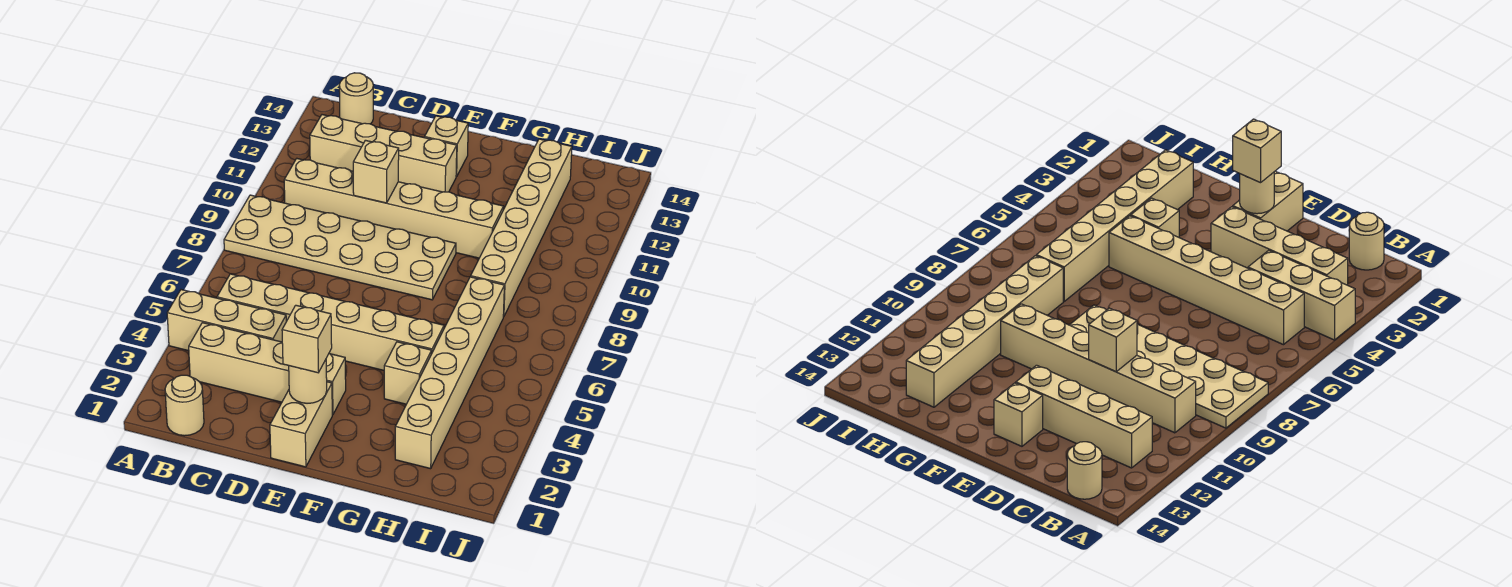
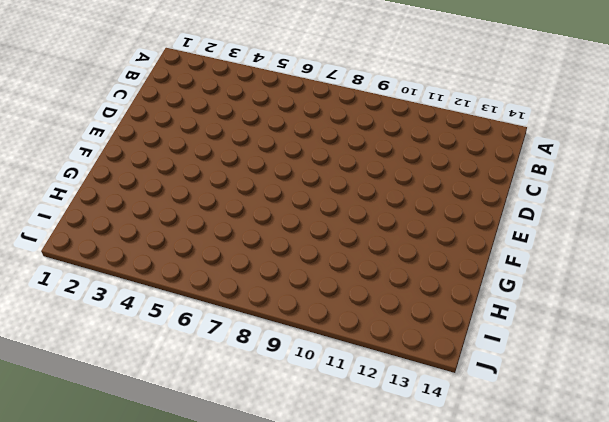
none -> tan 1x3 brick [167,290,286,351]
none -> tan 2x6 plate [224,195,456,300]
none -> tan 1x1 round brick [165,375,204,436]

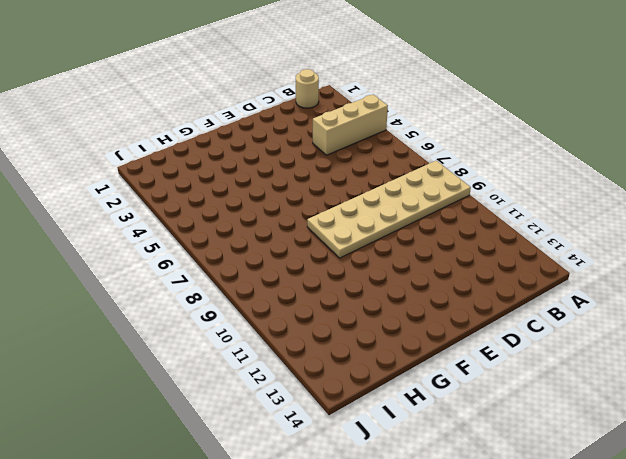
none -> tan 1x4 brick [189,323,346,415]
none -> tan 1x6 brick [217,274,444,370]
none -> tan 1x6 brick [284,159,504,258]

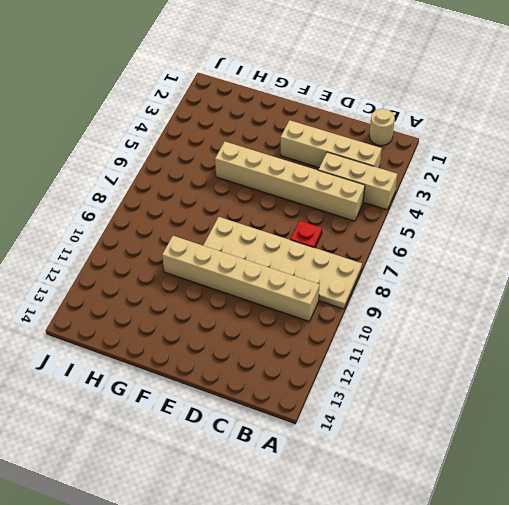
red 1x1 plate [290,221,322,248] -> none
none -> tan 1x4 brick [310,115,457,192]
none -> tan 1x1 round brick [339,73,373,124]
none -> tan 1x2 brick [270,382,332,467]

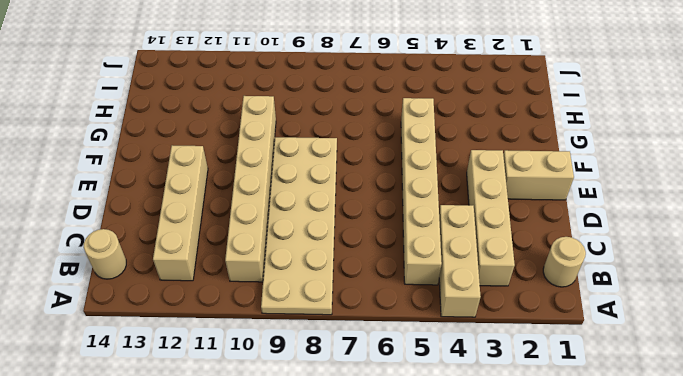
none -> tan 1x1 brick [425,116,468,177]
none -> tan 1x1 brick [384,342,432,404]
none -> tan 1x6 brick [395,277,504,469]

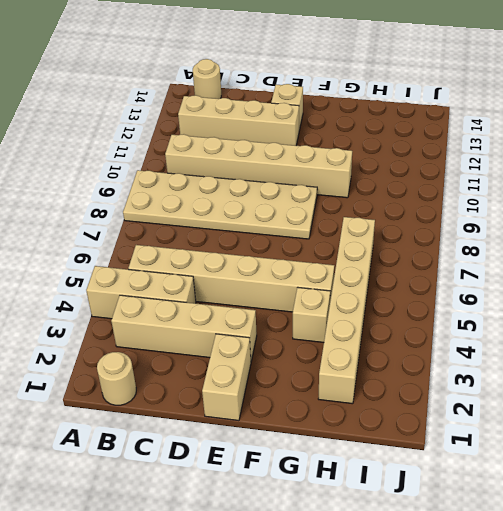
none -> tan 1x6 brick [471,139,572,317]
none -> tan 1x1 brick [353,140,399,203]
none -> tan 1x1 round brick [289,360,327,403]

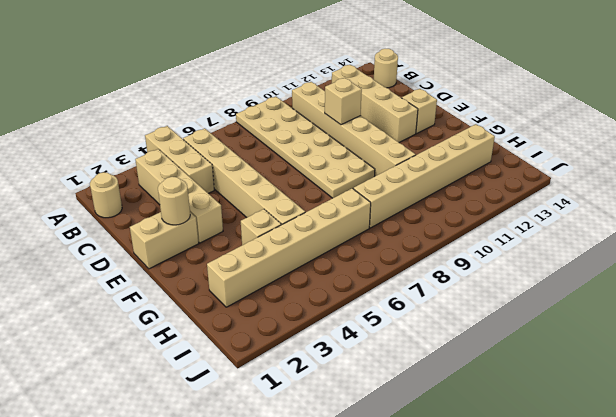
none -> tan 1x1 brick [282,305,332,373]

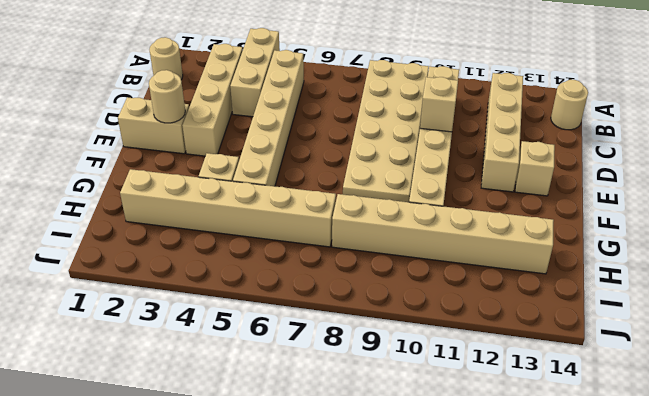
none -> tan 1x1 brick [282,305,332,373]

